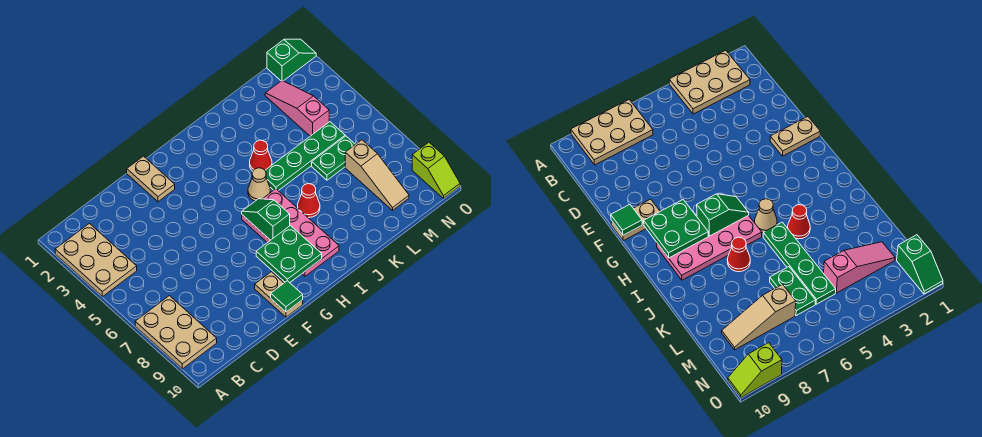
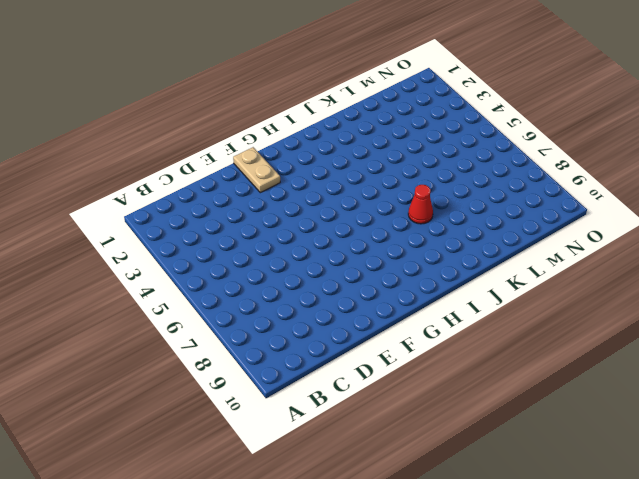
none -> tan 2x3 plate [55,223,137,297]
none -> tan 2x3 plate [135,296,217,369]
none -> tan 1x2 plate [255,272,303,317]

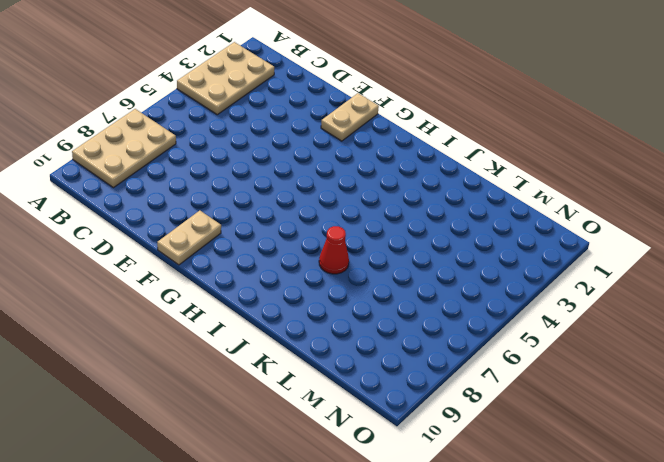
none -> pink 2x4 plate [242,189,339,276]
none -> tan 1x1 cone [248,168,270,201]
none -> red 1x1 cone [250,140,272,171]

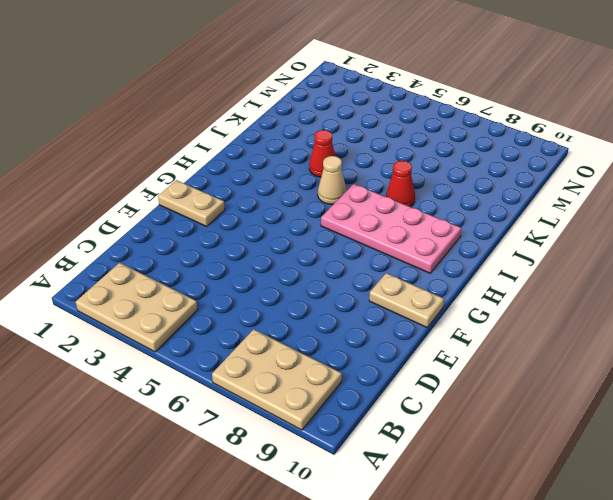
none -> green 1x4 plate [265,122,345,191]
none -> green 1x2 plate [312,136,355,180]
none -> pink 1x3 slope [265,81,329,136]

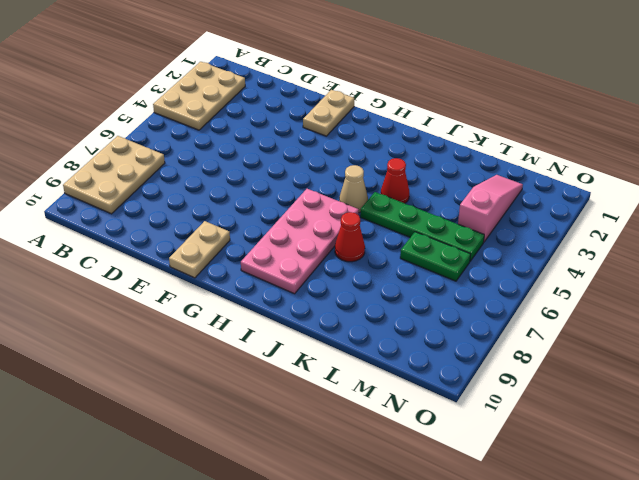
none -> tan 1x3 slope [345,140,409,210]
none -> green 1x2 slope [267,39,316,81]
none -> lime 1x2 slope [412,142,460,198]

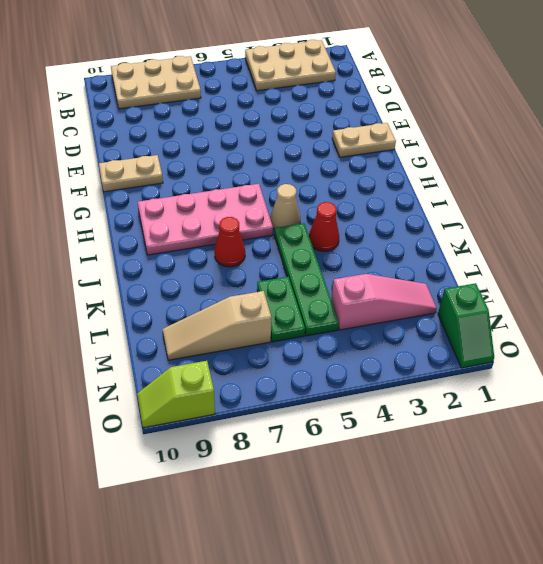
none -> green 1x1 tile [271,281,303,312]
none -> green 2x2 plate [256,226,322,283]
none -> green 1x2 slope [242,199,290,240]

